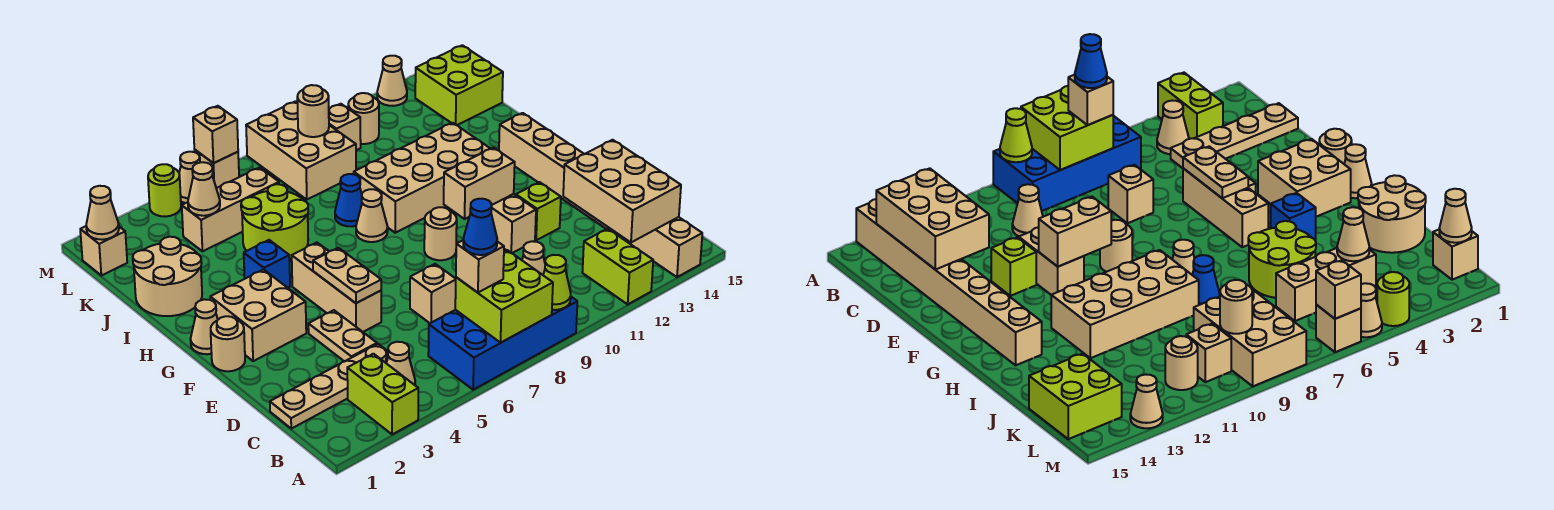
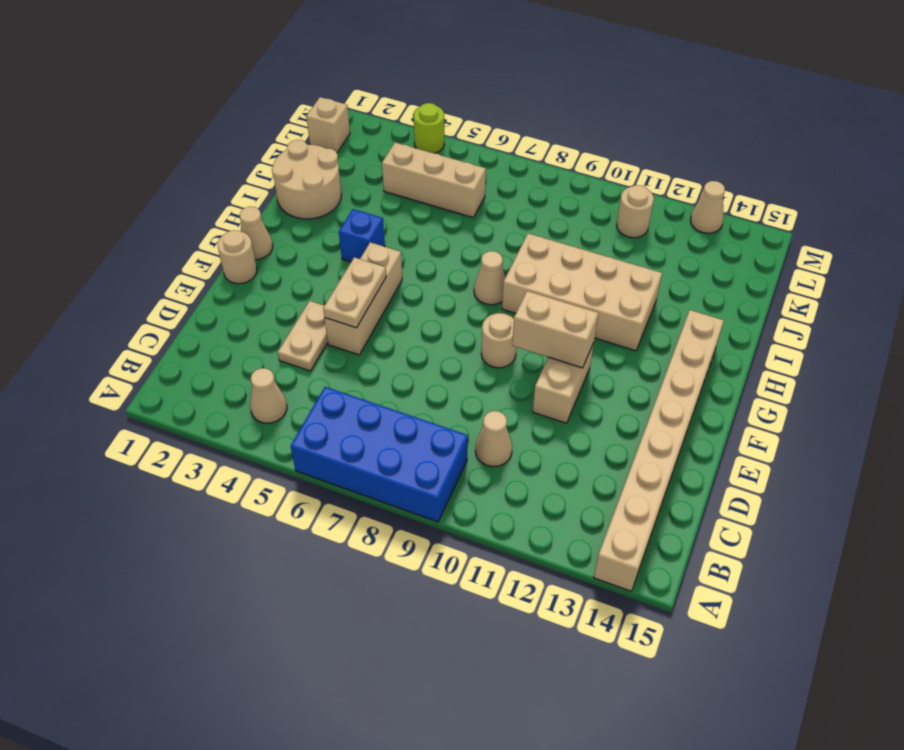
none -> lime 1x2 brick [347,354,418,435]
none -> lime 1x2 brick [582,229,653,304]
none -> tan 1x4 plate [270,344,388,429]
none -> tan 1x1 brick [410,264,456,323]

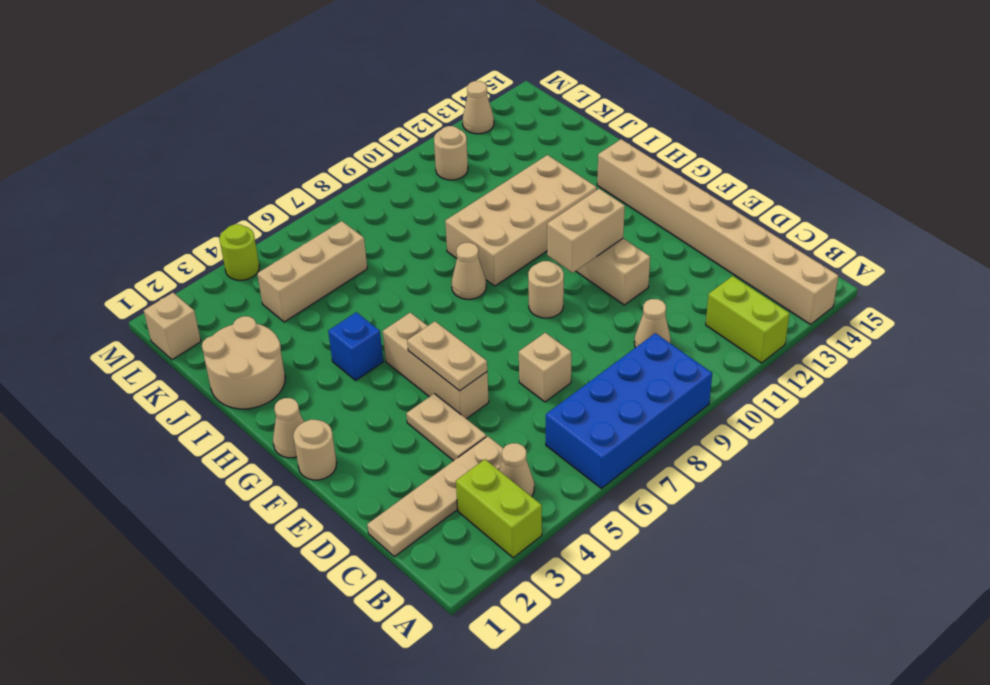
none -> lime 1x1 brick [516,182,561,240]
none -> tan 2x2 brick [210,270,306,361]
none -> lime 2x2 round brick [241,184,308,260]
none -> blue 1x1 cone [335,174,362,226]

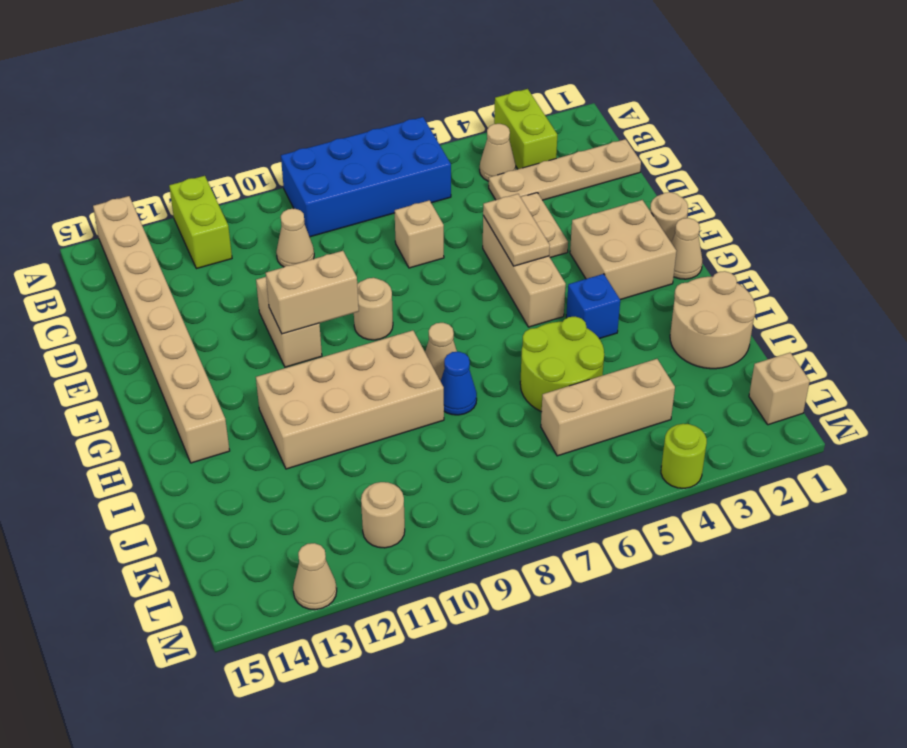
none -> lime 1x1 brick [516,182,561,240]
none -> tan 2x3 brick [246,101,356,199]
none -> lime 2x2 brick [415,45,503,125]
none -> tan 1x1 brick [329,104,361,150]

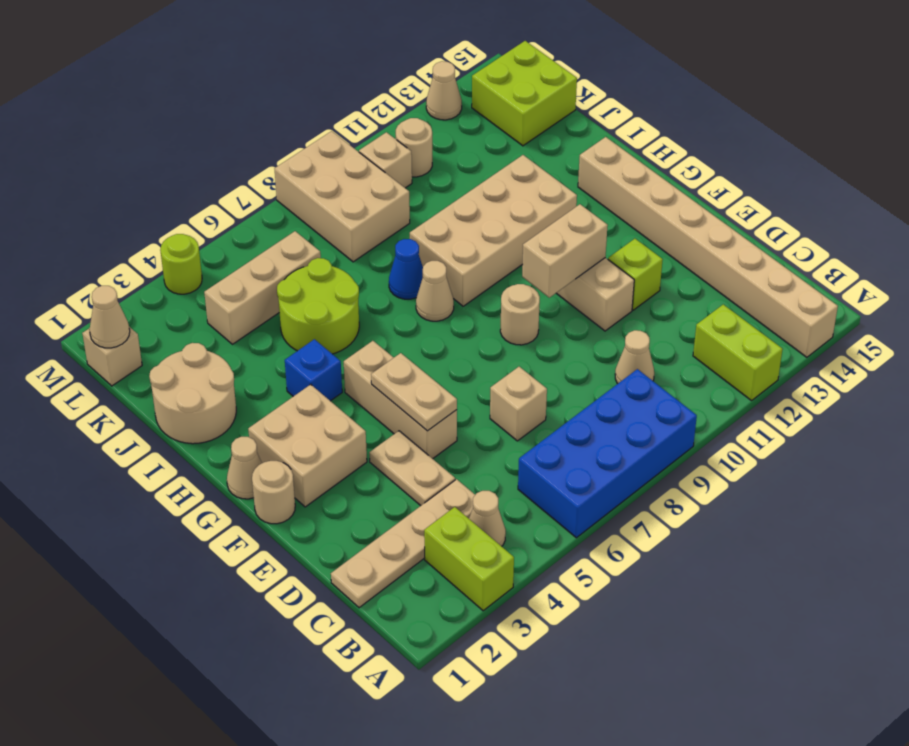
none -> tan 1x1 cone [179,152,200,203]
none -> tan 1x1 brick [194,150,239,188]
none -> lime 2x2 brick [455,250,553,343]
none -> lime 1x1 cone [543,255,571,310]

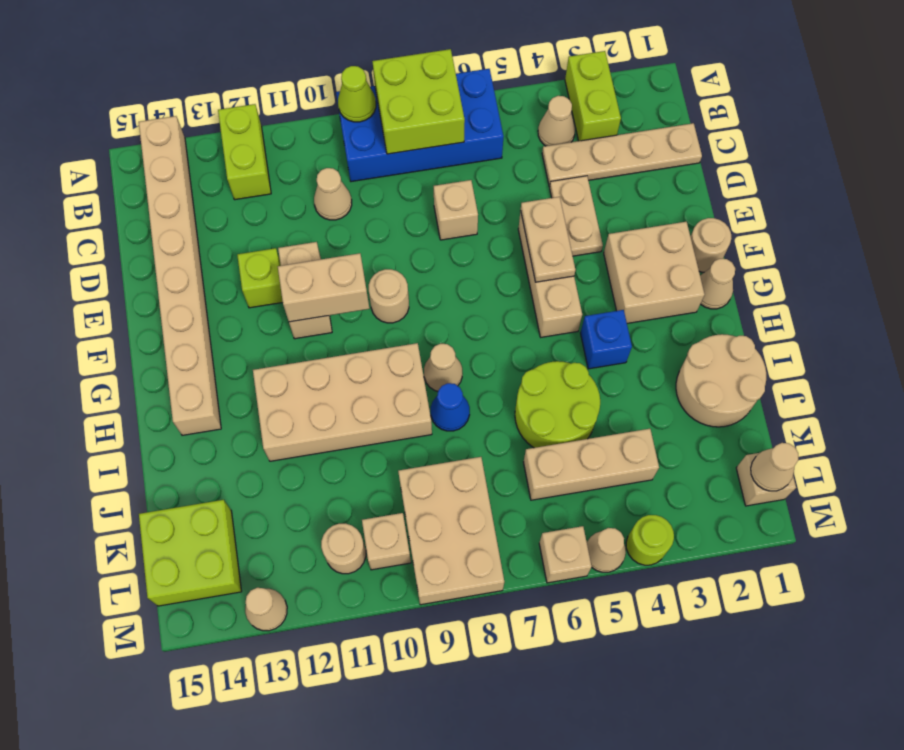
none -> tan 2x3 brick [563,140,681,242]
none -> tan 1x1 cone [188,162,220,216]
none -> tan 1x1 round brick [297,85,329,137]
none -> tan 1x1 brick [193,106,238,163]

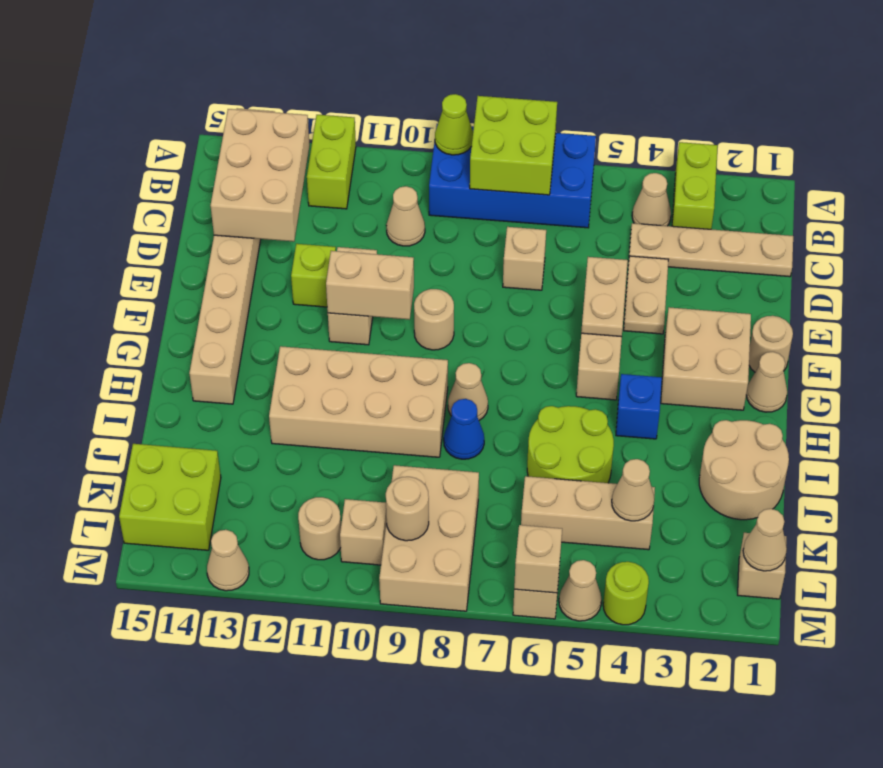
none -> tan 1x1 brick [456,240,504,293]
none -> blue 1x1 cone [463,199,497,255]

